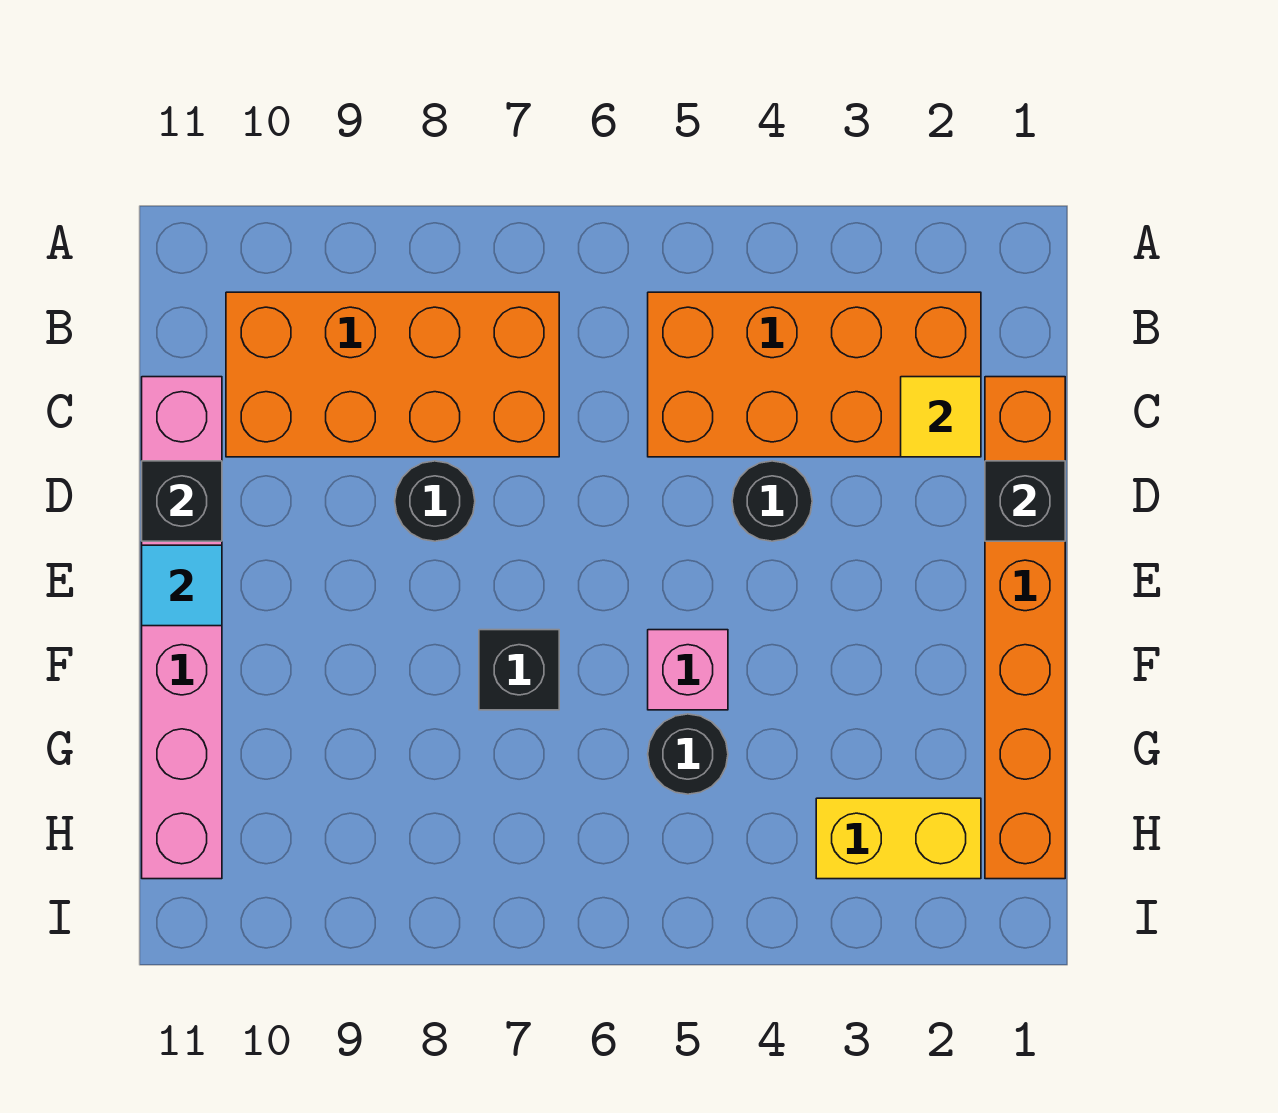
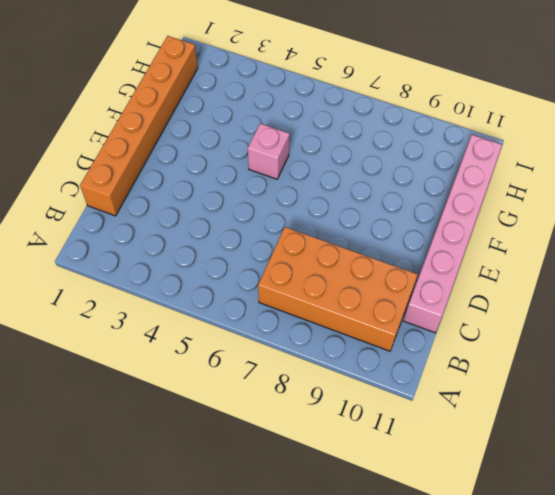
none -> orange 2x4 brick [648,292,981,457]
none -> black 1x1 round brick [732,461,812,541]
none -> black 1x1 round brick [395,461,475,541]

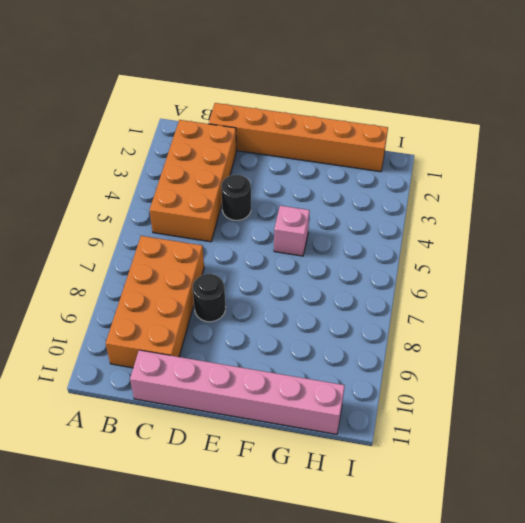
none -> black 1x1 brick [479,630,559,710]
none -> black 1x1 round brick [648,714,728,794]
none -> yellow 1x2 brick [816,798,981,879]

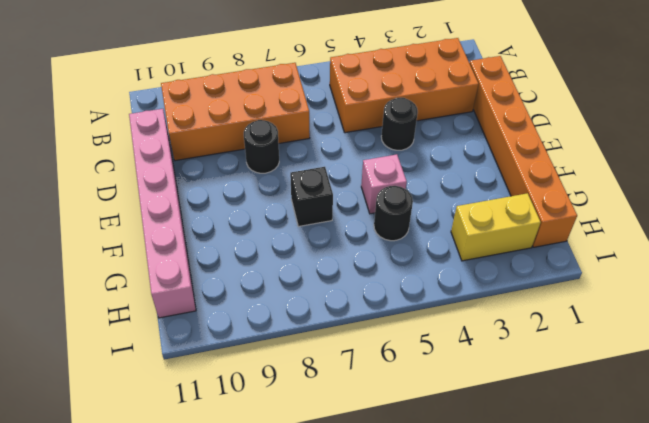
none -> yellow 1x1 tile [901,377,981,457]
none -> black 1x1 brick [985,461,1065,541]
none -> black 1x1 brick [142,461,222,541]

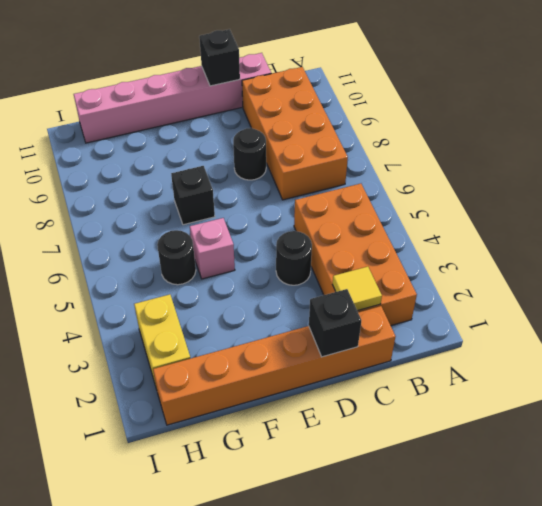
none -> cyan 1x1 tile [142,545,222,626]

